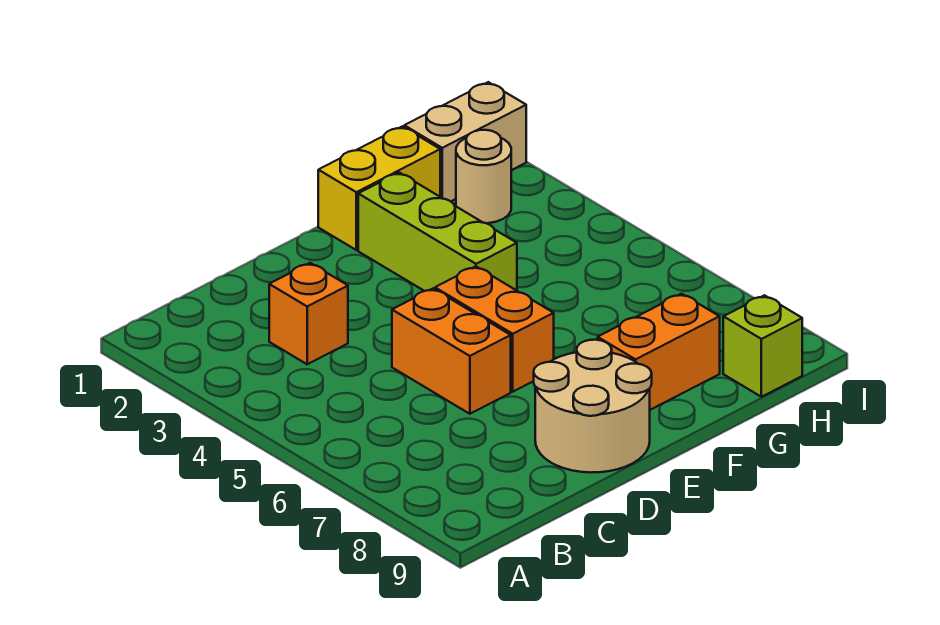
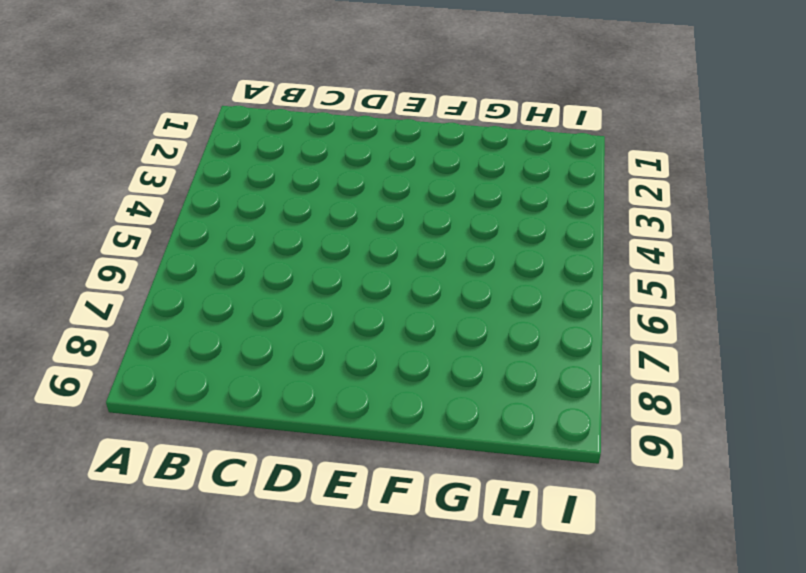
none -> orange 1x1 brick [269,263,348,364]
none -> orange 1x2 brick [392,289,511,414]

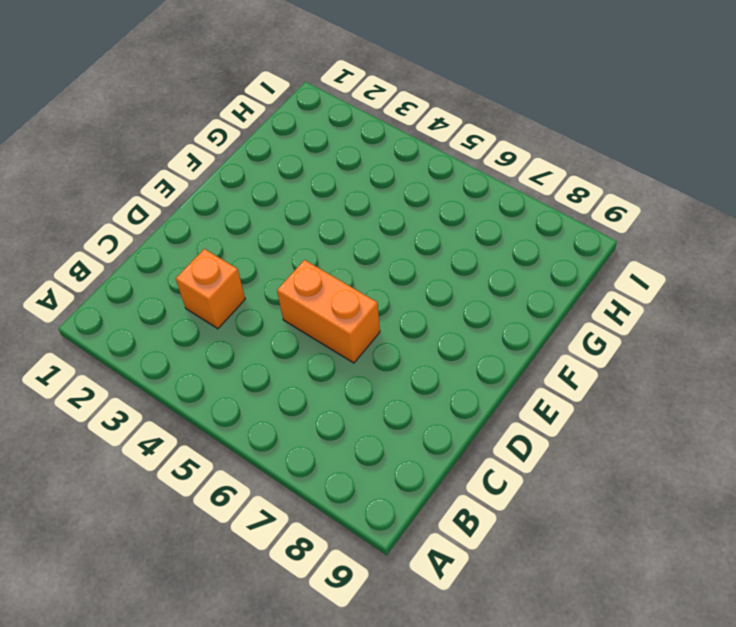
none -> tan 2x2 round brick [534,340,652,473]
none -> orange 1x2 brick [435,266,554,392]

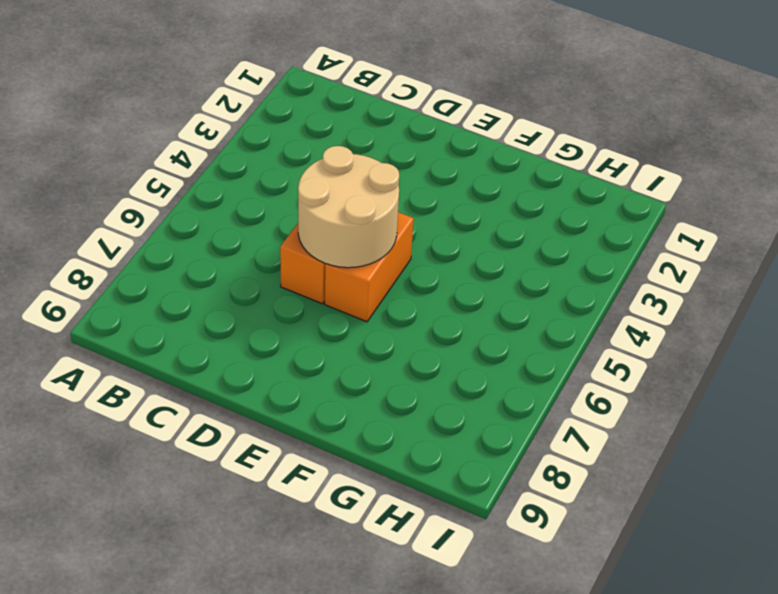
tan 2x2 round brick [298,146,399,268] -> tan 2x2 round brick moved to [534,340,652,473]
none -> orange 1x1 brick [269,263,348,364]
none -> yellow 1x2 brick [318,126,440,250]

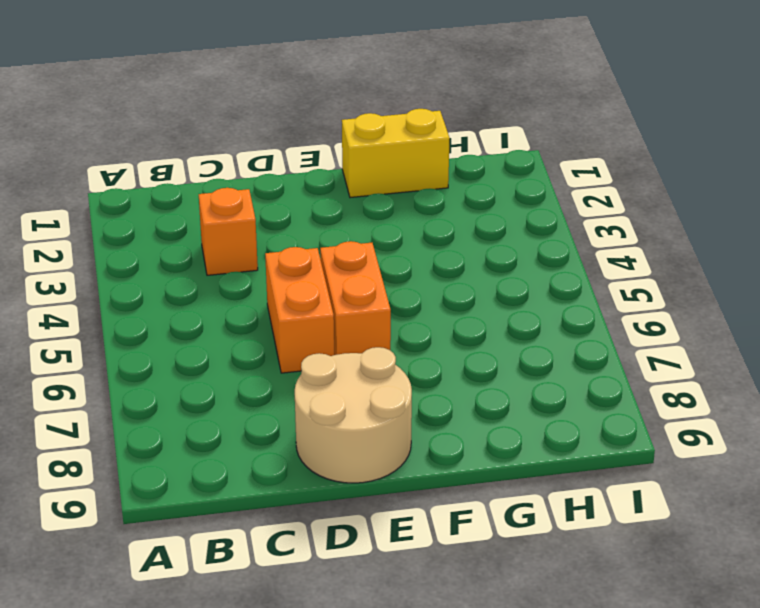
none -> lime 1x3 brick [358,173,517,291]
none -> orange 1x2 brick [598,294,720,410]

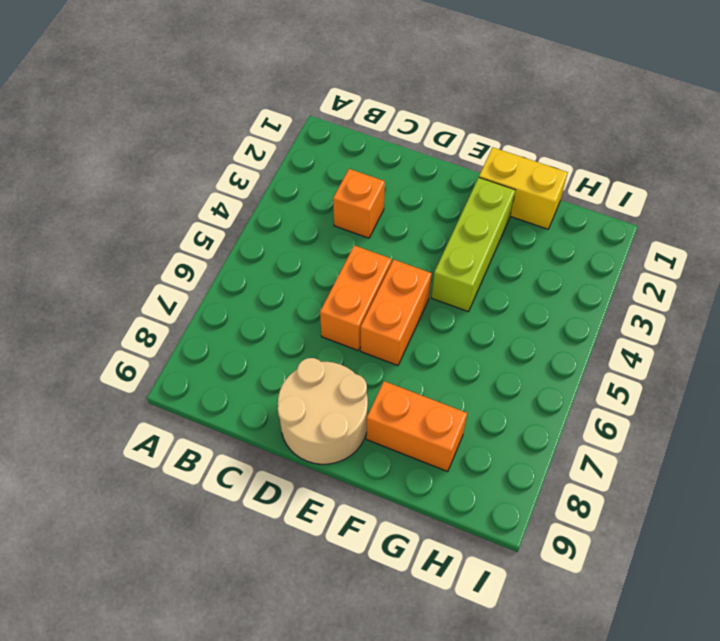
none -> tan 1x2 brick [404,82,526,201]
none -> tan 1x1 round brick [456,130,511,223]

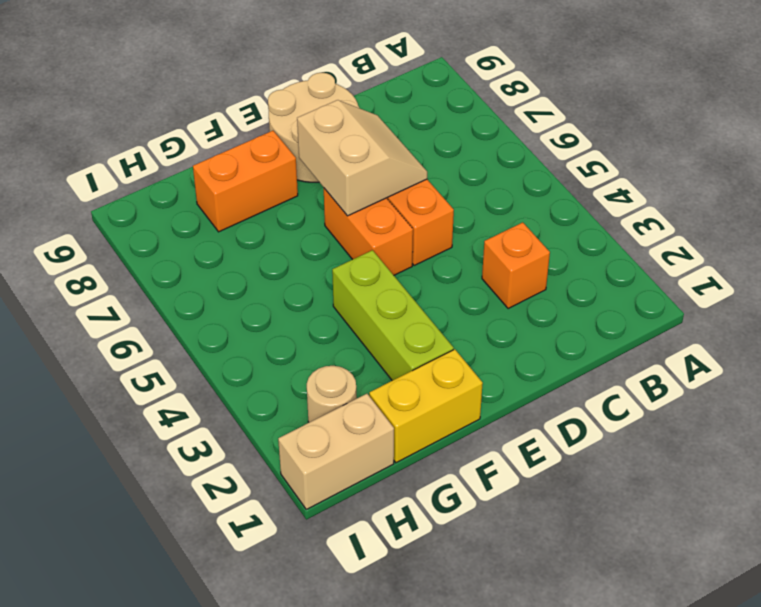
tan 2x2 slope [297,100,427,216] -> none
none -> lime 1x1 brick [723,295,802,397]

